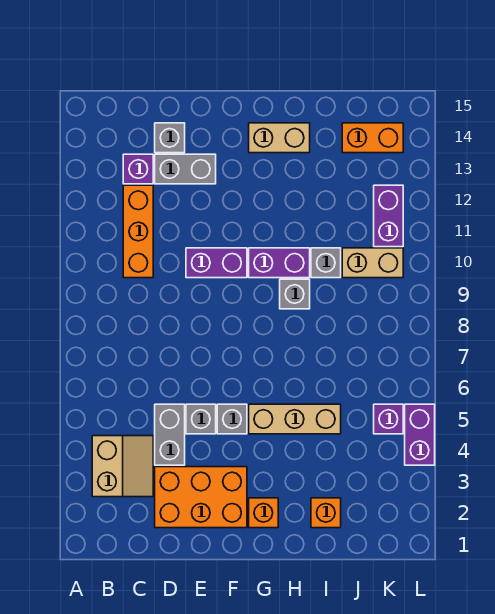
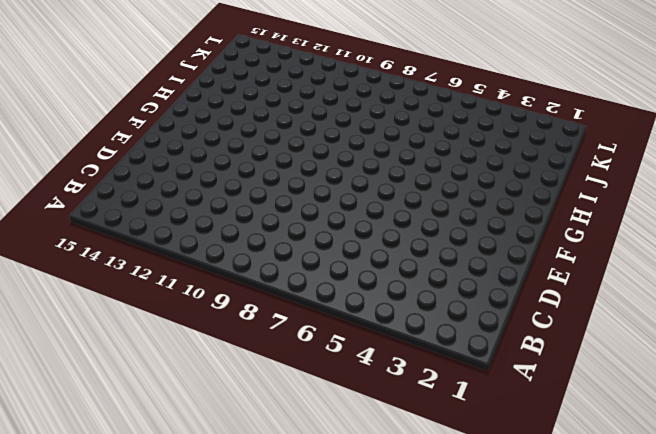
none -> tan 2x2 slope [92,436,153,497]
none -> orange 1x3 brick [123,185,153,278]
none -> purple 1x1 brick [123,154,153,184]

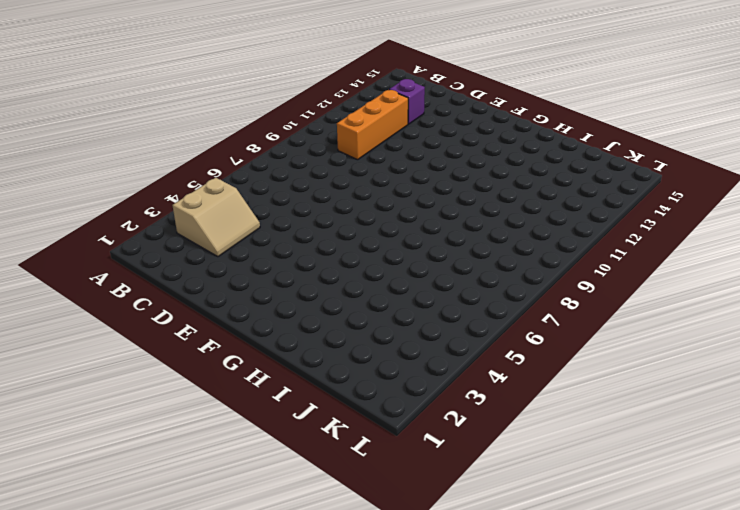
none -> orange 2x3 brick [155,467,247,528]
none -> grey 1x2 brick [155,404,185,465]
none -> grey 1x2 brick [155,154,216,184]

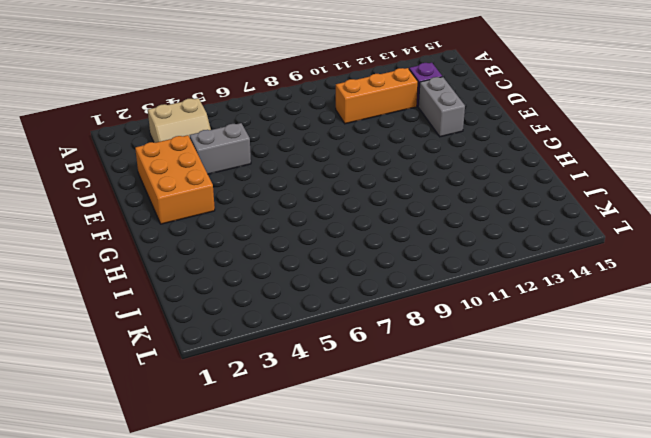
none -> grey 1x1 brick [155,123,185,153]
none -> grey 1x1 brick [186,404,216,434]
none -> purple 1x2 brick [186,248,247,278]

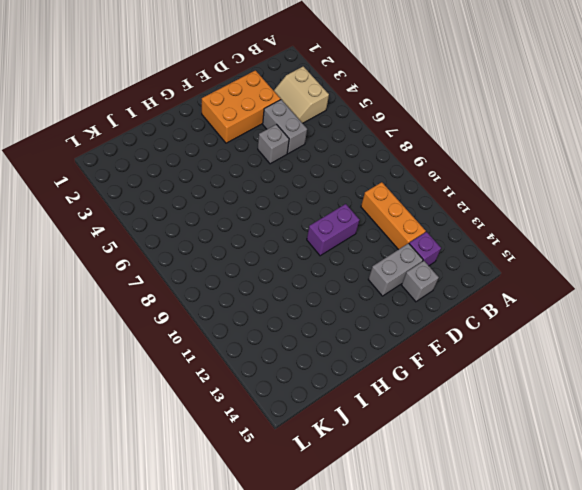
none -> grey 1x1 brick [217,404,247,434]
none -> orange 1x1 brick [249,498,278,528]
none -> tan 1x3 brick [249,404,341,434]

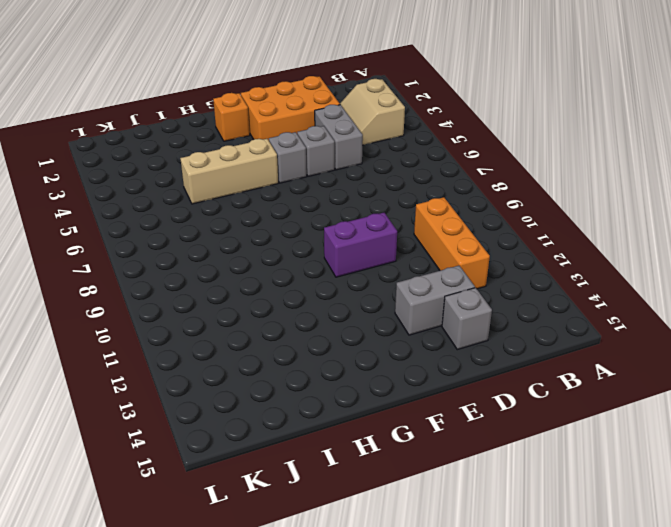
none -> purple 1x1 brick [123,154,153,184]
none -> purple 1x2 brick [249,248,310,278]
none -> tan 1x2 brick [249,123,310,153]

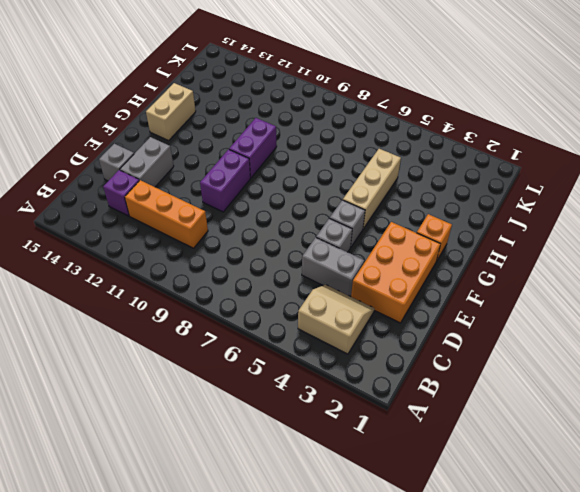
none -> grey 1x1 brick [280,279,310,309]
none -> orange 1x1 brick [311,498,341,528]
none -> grey 1x1 brick [311,248,341,278]

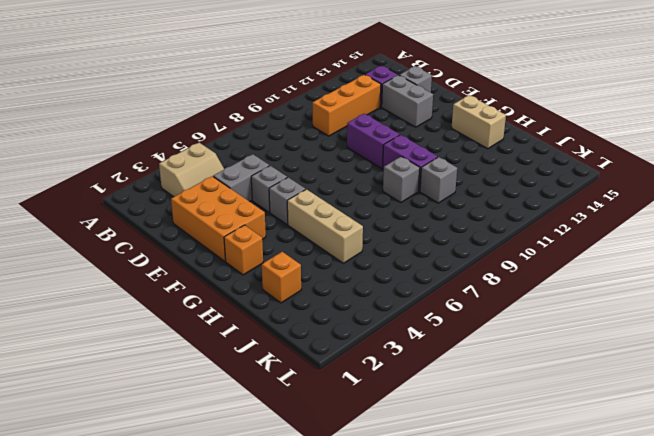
none -> tan 1x2 brick [342,248,403,278]
none -> orange 1x2 brick [342,123,403,153]
none -> purple 1x1 brick [374,404,403,434]

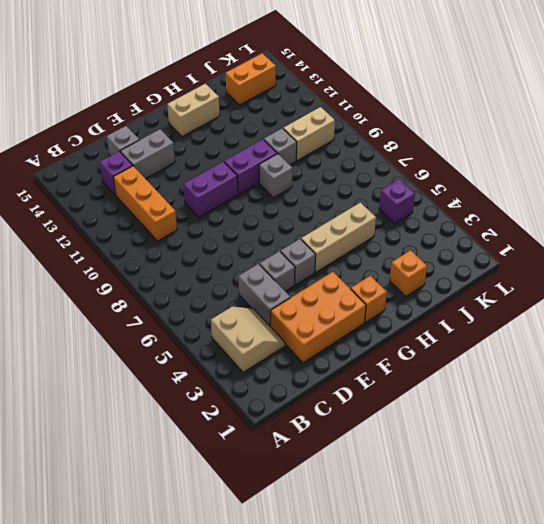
none -> purple 1x2 brick [374,185,403,247]
none -> purple 1x2 brick [405,404,435,465]

